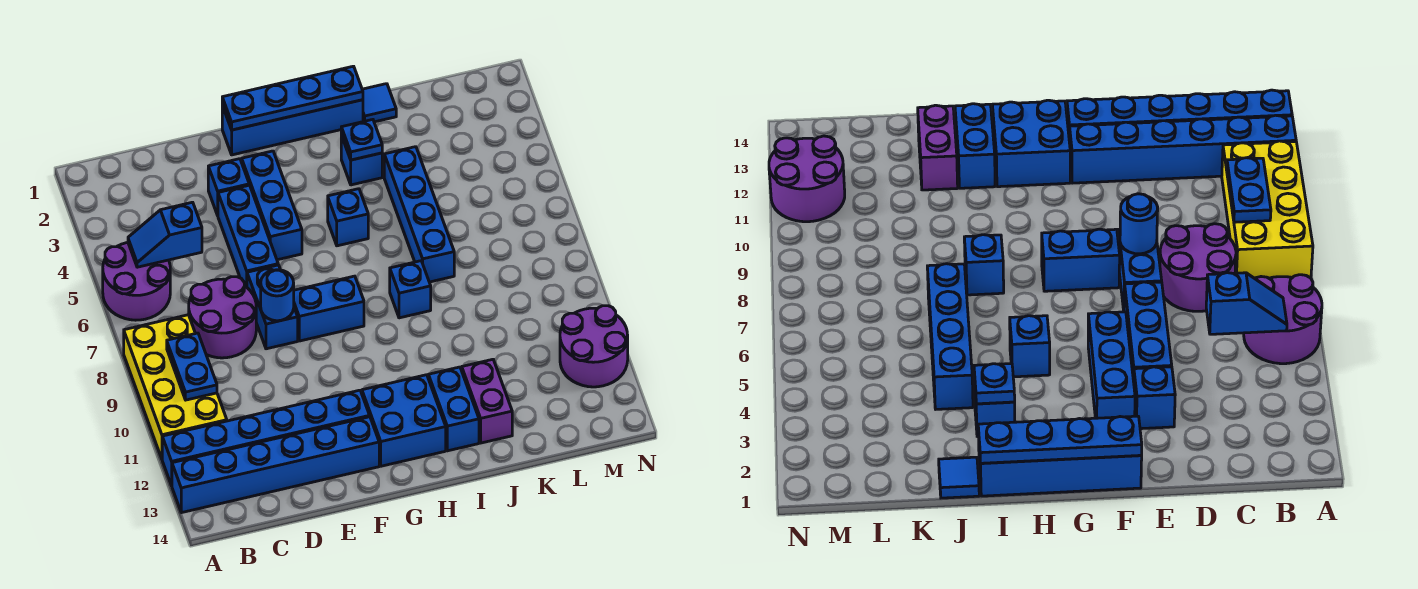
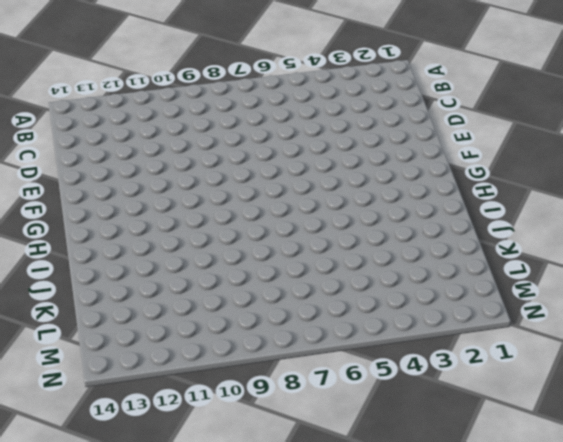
none -> purple 2x2 round brick [103,242,170,320]
none -> yellow 2x4 brick [124,315,227,459]
none -> blue 1x6 brick [162,390,370,486]

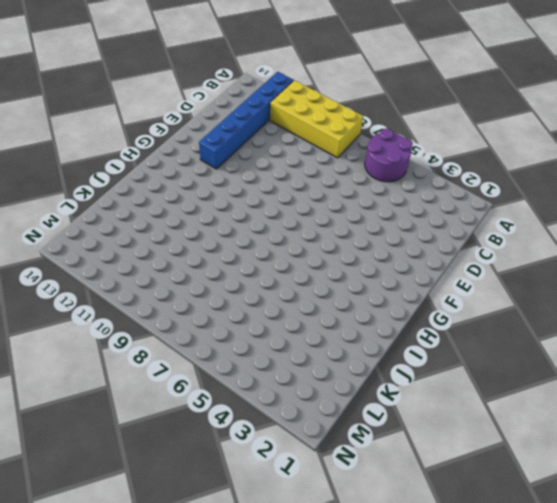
none -> blue 1x6 brick [172,417,379,513]
none -> purple 2x2 round brick [189,277,256,358]
none -> blue 1x1 brick [208,159,249,215]

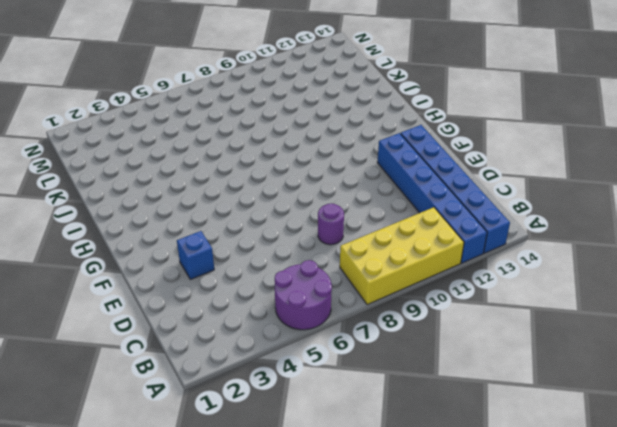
purple 1x1 round brick [318,203,344,245] -> purple 2x2 round brick [189,277,256,358]
none -> blue 1x3 brick [218,185,278,287]
none -> blue 1x2 brick [247,265,298,349]
none -> blue 1x4 brick [222,100,363,155]

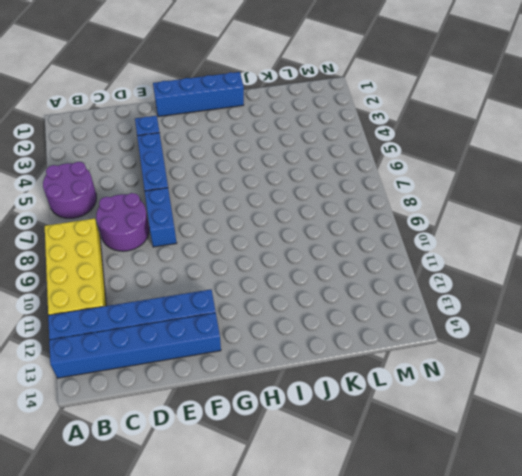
none -> blue 1x3 brick [242,151,302,260]
none -> blue 1x2 brick [294,276,364,341]
none -> blue 2x2 brick [362,375,446,466]

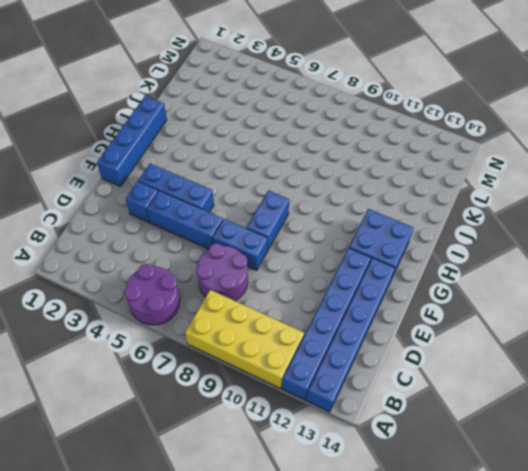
none -> blue 1x1 brick [328,189,368,246]
none -> blue 1x1 brick [341,136,382,185]
none -> blue 1x1 brick [390,261,431,318]

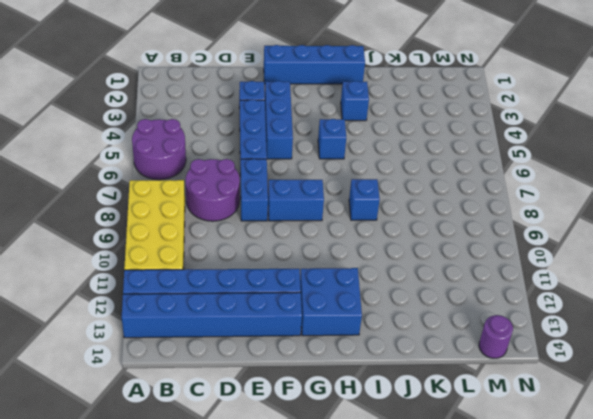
purple 1x1 round brick [479,315,513,358] -> none
none -> blue 1x2 brick [428,367,479,451]
none -> blue 1x1 tile [362,84,396,122]
none -> blue 1x4 brick [384,147,454,282]

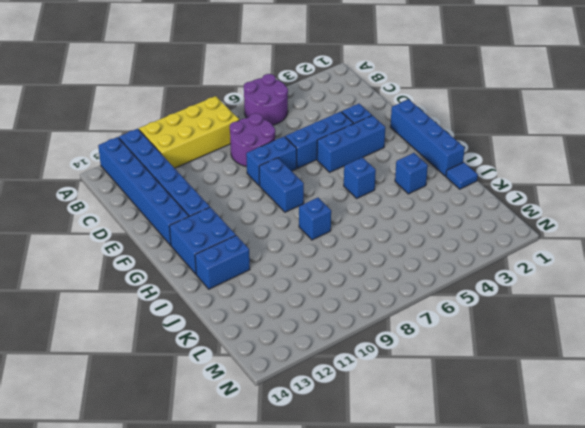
none -> blue 1x4 brick [384,147,454,282]
none -> purple 1x2 brick [462,359,512,443]
none -> purple 2x2 round brick [560,306,628,387]

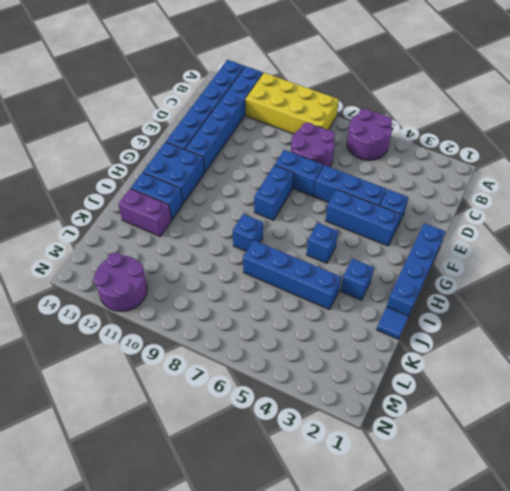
none -> blue 1x2 slope [128,202,202,267]
none -> blue 1x2 plate [167,333,217,400]
none -> blue 1x1 round brick [261,270,294,321]

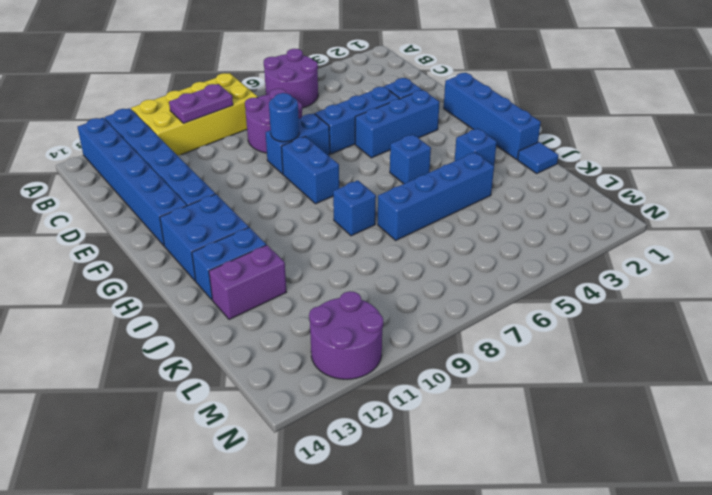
purple 1x2 plate [169,84,233,123] -> blue 1x2 plate [167,333,217,400]
none -> blue 1x2 slope [128,202,202,267]
none -> blue 1x4 plate [222,66,363,130]
none -> blue 1x1 plate [341,120,382,160]

